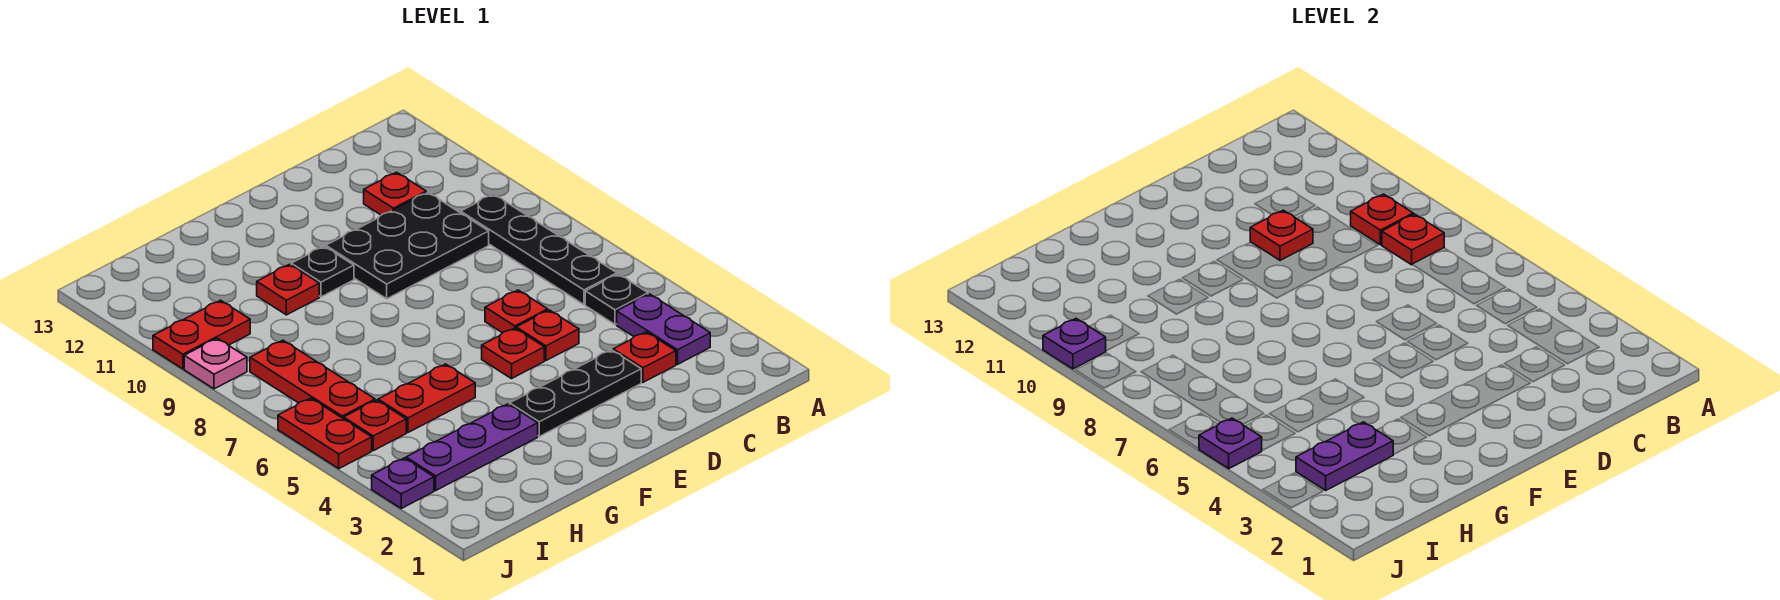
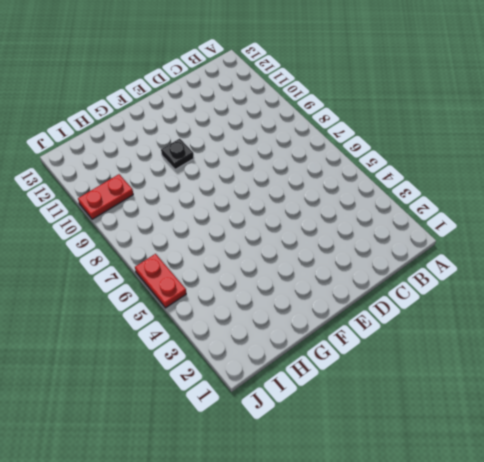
none -> purple 1x2 plate [617,294,710,364]
none -> black 1x1 plate [585,274,648,325]
none -> black 1x4 plate [461,194,617,304]

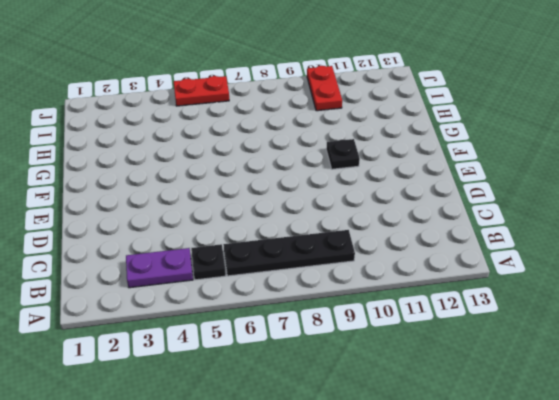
none -> red 1x1 plate [613,332,676,382]
none -> black 2x3 plate [326,192,489,299]
none -> red 1x1 plate [364,172,426,215]

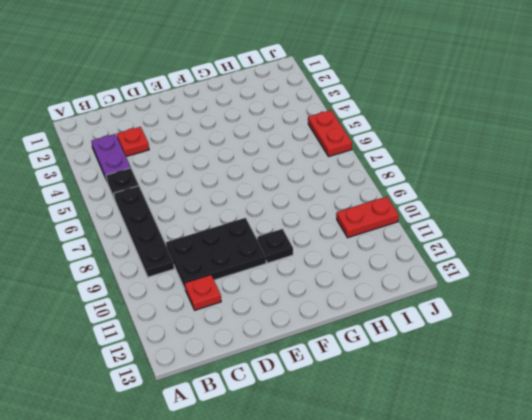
none -> black 1x3 plate [510,350,641,436]
none -> red 1x1 plate [516,310,579,361]
none -> red 1x1 plate [485,290,548,333]

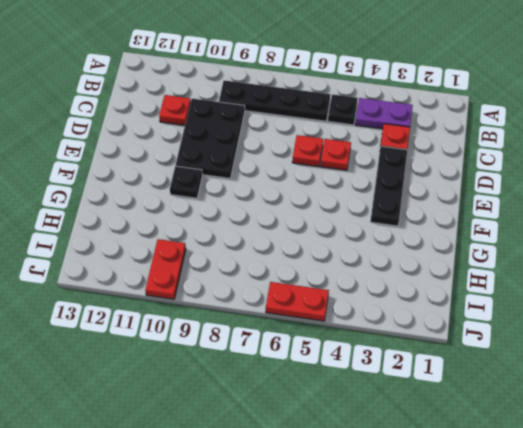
none -> red 1x1 plate [482,328,544,379]
none -> purple 1x3 plate [406,404,538,490]
none -> red 1x2 plate [378,364,475,433]

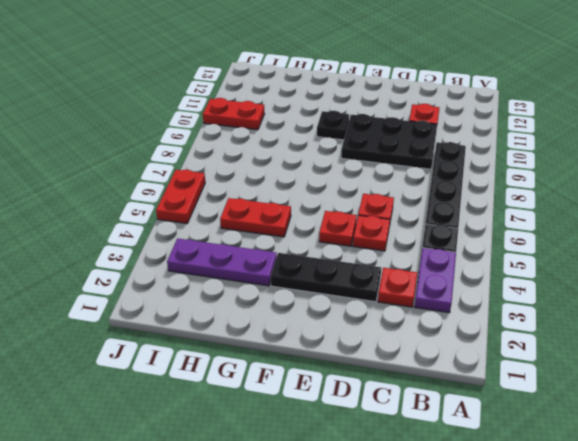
none -> red 1x1 plate [257,264,319,315]
none -> red 1x1 plate [344,400,406,451]
none -> red 1x3 plate [250,340,375,419]

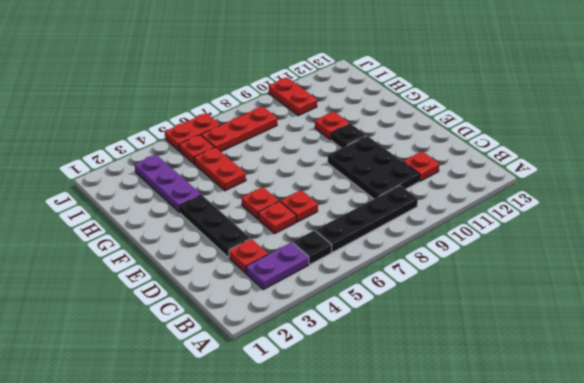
none -> purple 1x1 plate [372,458,434,508]
none -> pink 1x1 plate [184,338,247,389]
none -> red 1x1 plate [1382,214,1444,265]

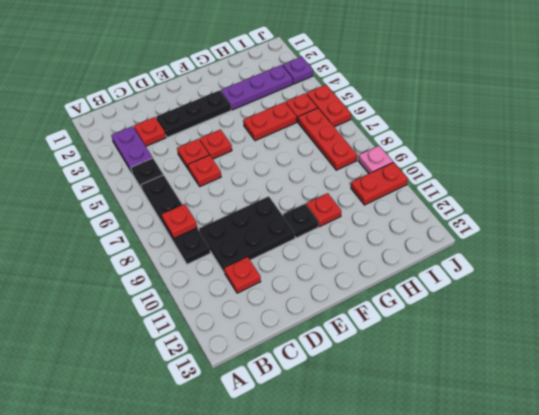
none -> red 1x1 plate [1351,194,1413,245]
none -> red 1x1 plate [1250,210,1313,260]
none -> purple 1x2 plate [1296,422,1394,490]

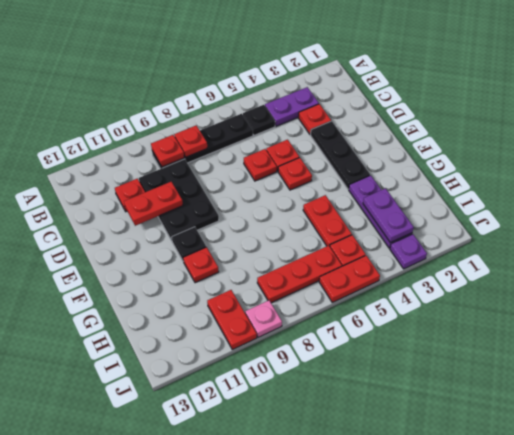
red 1x2 plate [124,182,183,226] -> red 1x1 plate [1250,210,1313,260]
none -> purple 1x1 plate [1199,418,1262,469]
none -> purple 1x1 plate [1043,319,1106,369]

